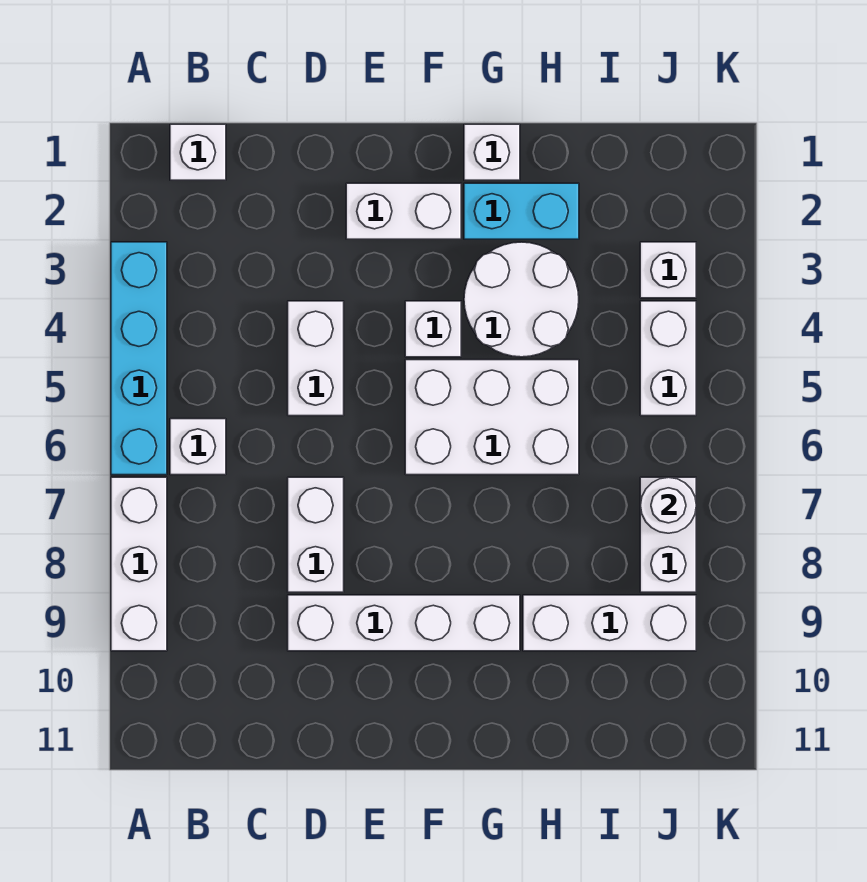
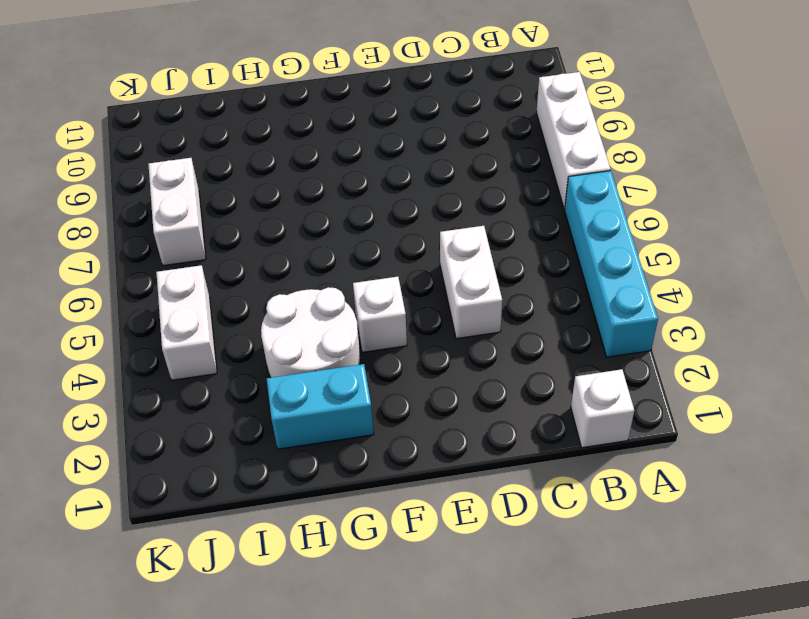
none -> white 1x1 brick [170,419,226,475]
none -> white 1x2 brick [288,477,344,592]
none -> white 1x4 brick [288,595,520,651]

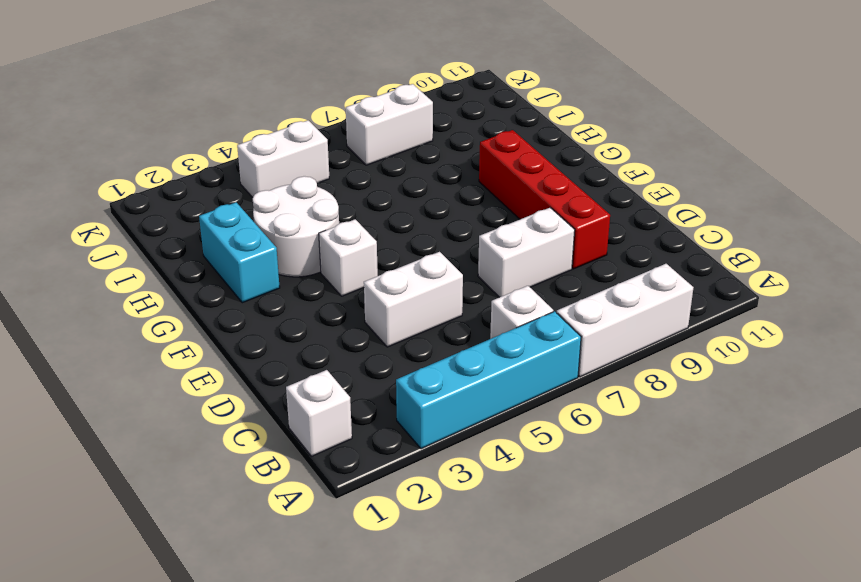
red 1x4 brick [479,130,610,269] -> white 1x4 brick [288,595,520,651]
none -> white 1x2 brick [346,183,461,239]
none -> white 2x3 brick [405,360,579,475]
none -> white 1x1 brick [464,124,520,180]

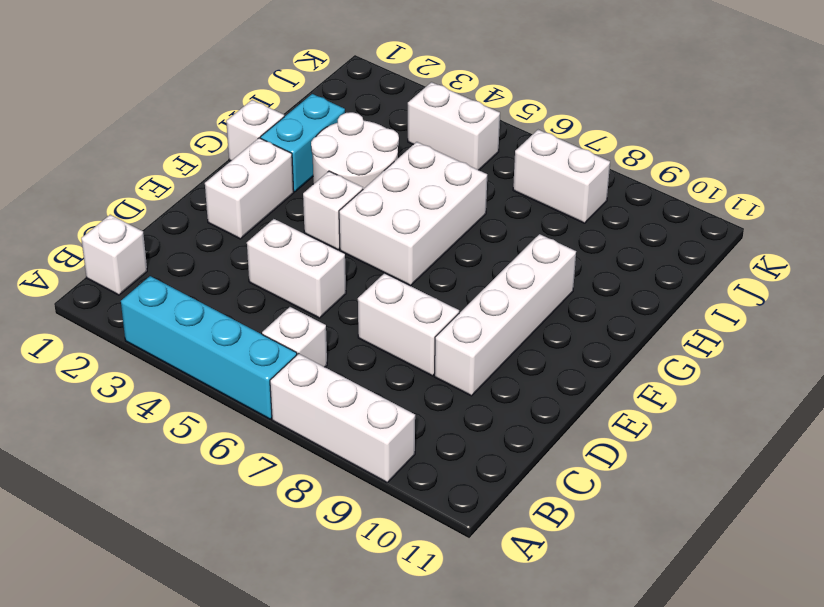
none -> white 1x3 brick [523,595,696,651]
none -> white 1x1 brick [640,242,696,298]
none -> white 1x1 round brick [640,477,696,533]

